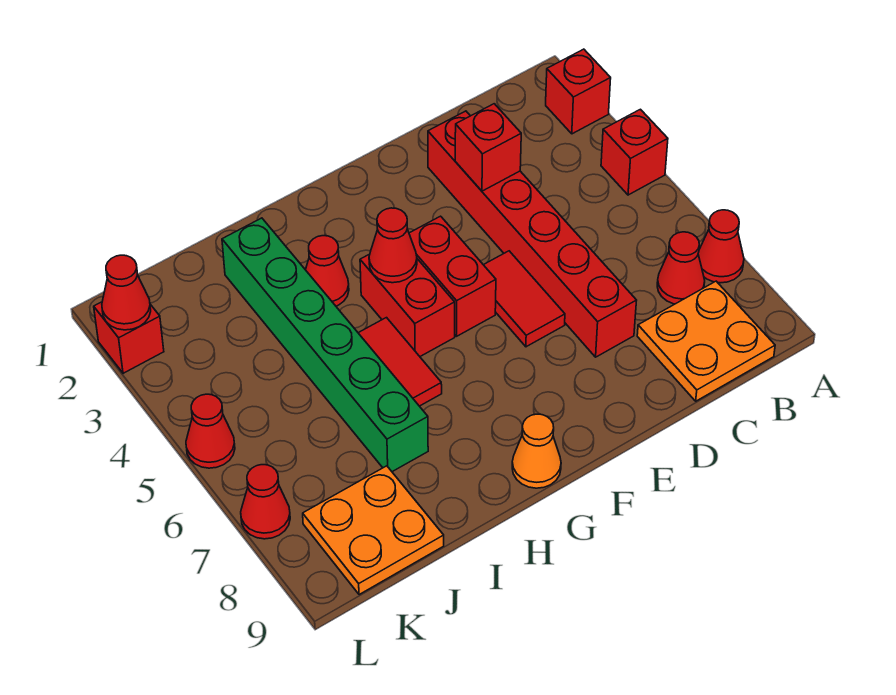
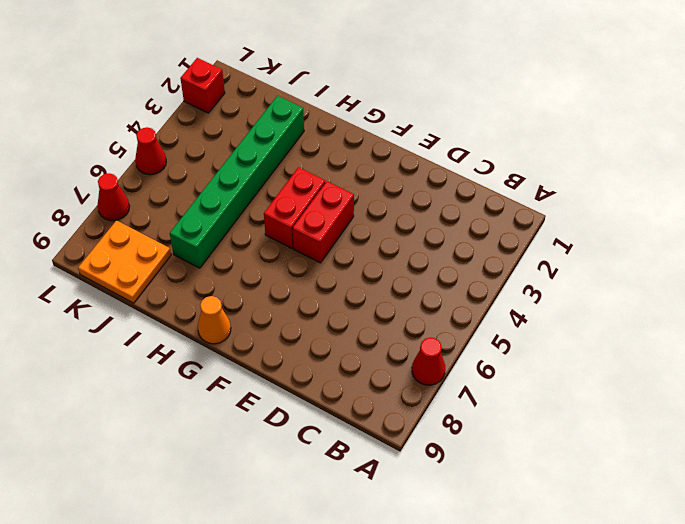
none -> red 1x1 brick [546,49,611,134]
none -> red 1x1 brick [601,109,668,195]
none -> red 1x1 cone [657,232,705,304]

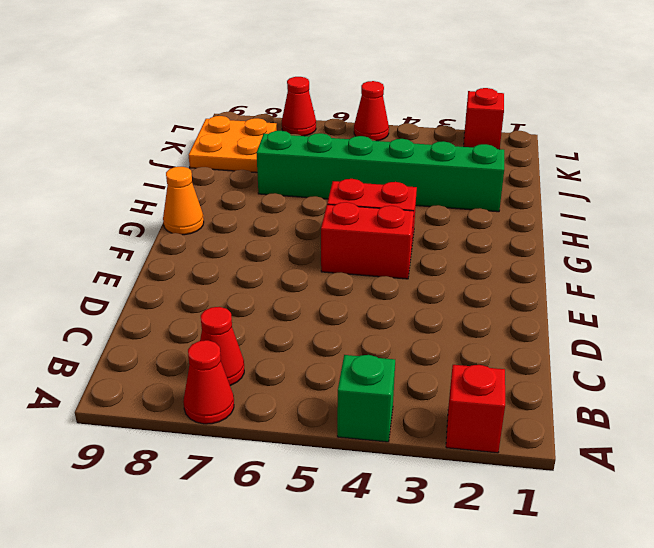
green 1x1 brick [337,355,395,442] -> red 1x1 brick [601,109,668,195]
none -> orange 2x2 plate [637,281,775,401]
none -> red 1x6 brick [428,111,637,357]
none -> red 1x2 tile [484,251,565,347]

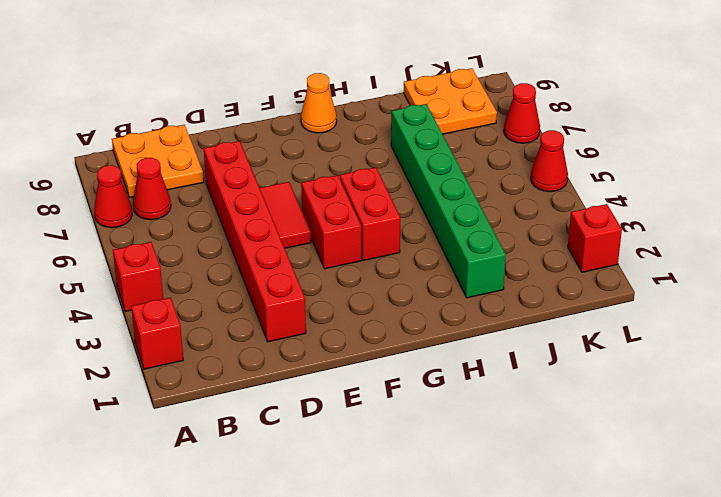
none -> red 1x1 cone [306,236,349,306]
none -> red 1x2 tile [359,318,442,406]
none -> red 1x1 brick [455,104,521,191]

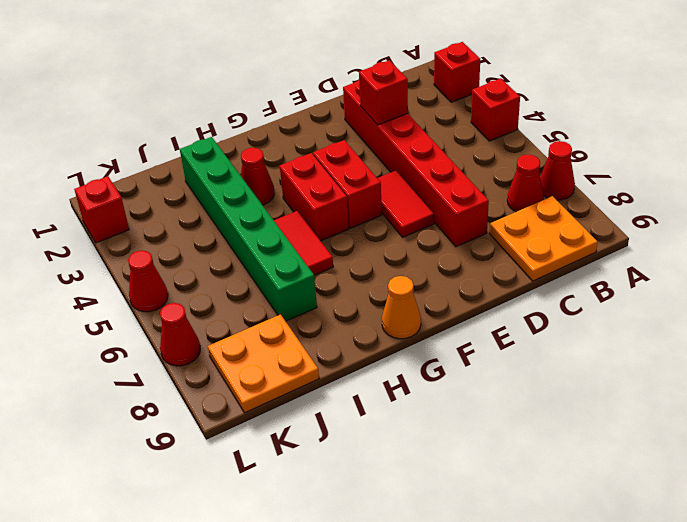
none -> red 1x1 cone [369,208,417,283]
none -> red 1x1 cone [102,255,151,330]

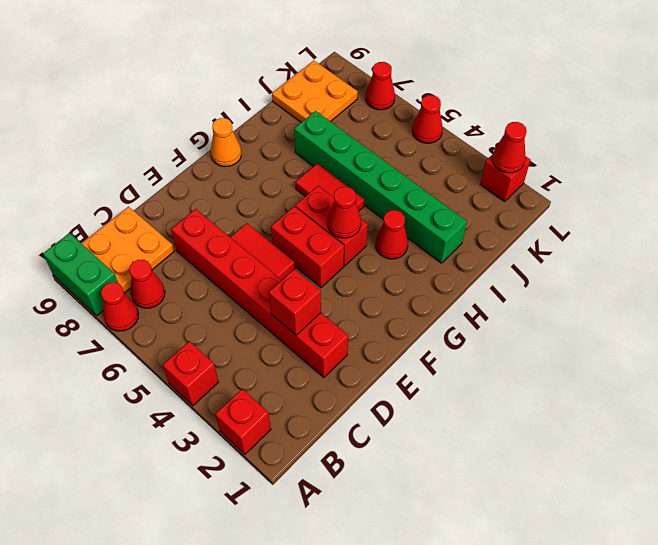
green 1x2 brick [43,233,118,316] -> none

